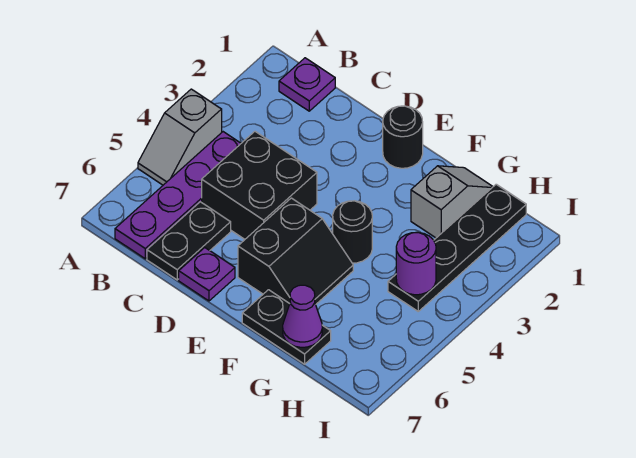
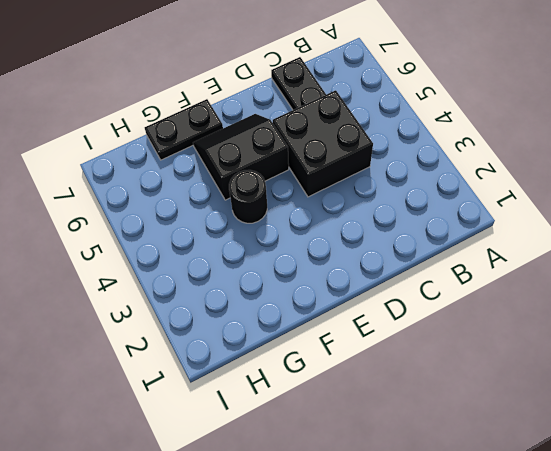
black 2x2 slope [193,114,289,200] -> black 2x2 slope turned to [238,198,353,304]
none -> grey 1x2 slope [138,89,222,185]
none -> purple 1x1 plate [279,58,335,111]
none -> purple 1x4 plate [115,132,241,259]

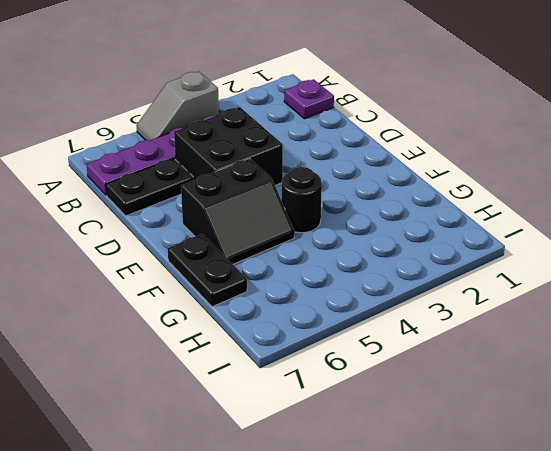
none -> purple 1x1 plate [179,248,235,301]
none -> black 1x1 round brick [383,106,423,168]
none -> grey 1x2 slope [411,166,493,238]

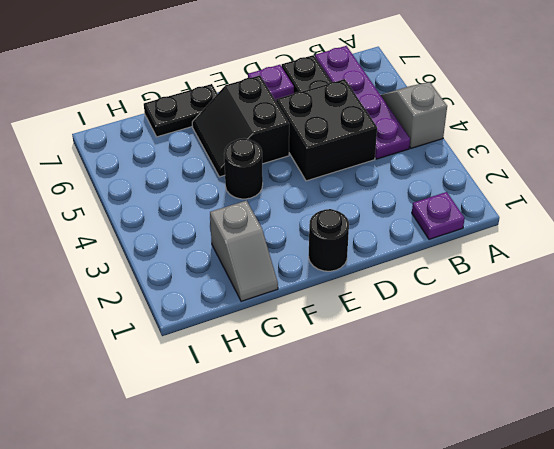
none -> black 1x4 plate [388,184,526,311]
none -> purple 1x1 cone [283,285,322,347]
none -> purple 1x1 round brick [396,232,436,295]

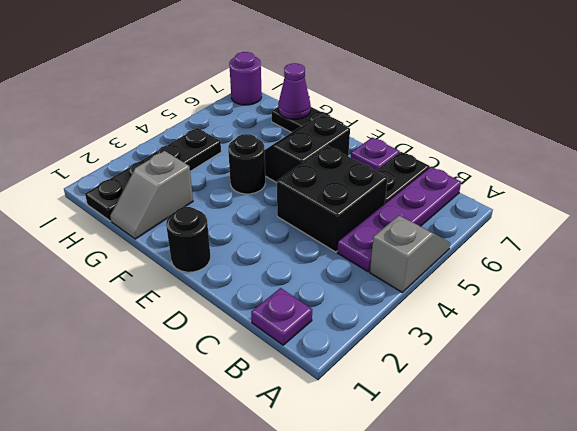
purple 1x1 round brick [229,52,262,105] -> purple 1x1 round brick moved to [396,232,436,295]

